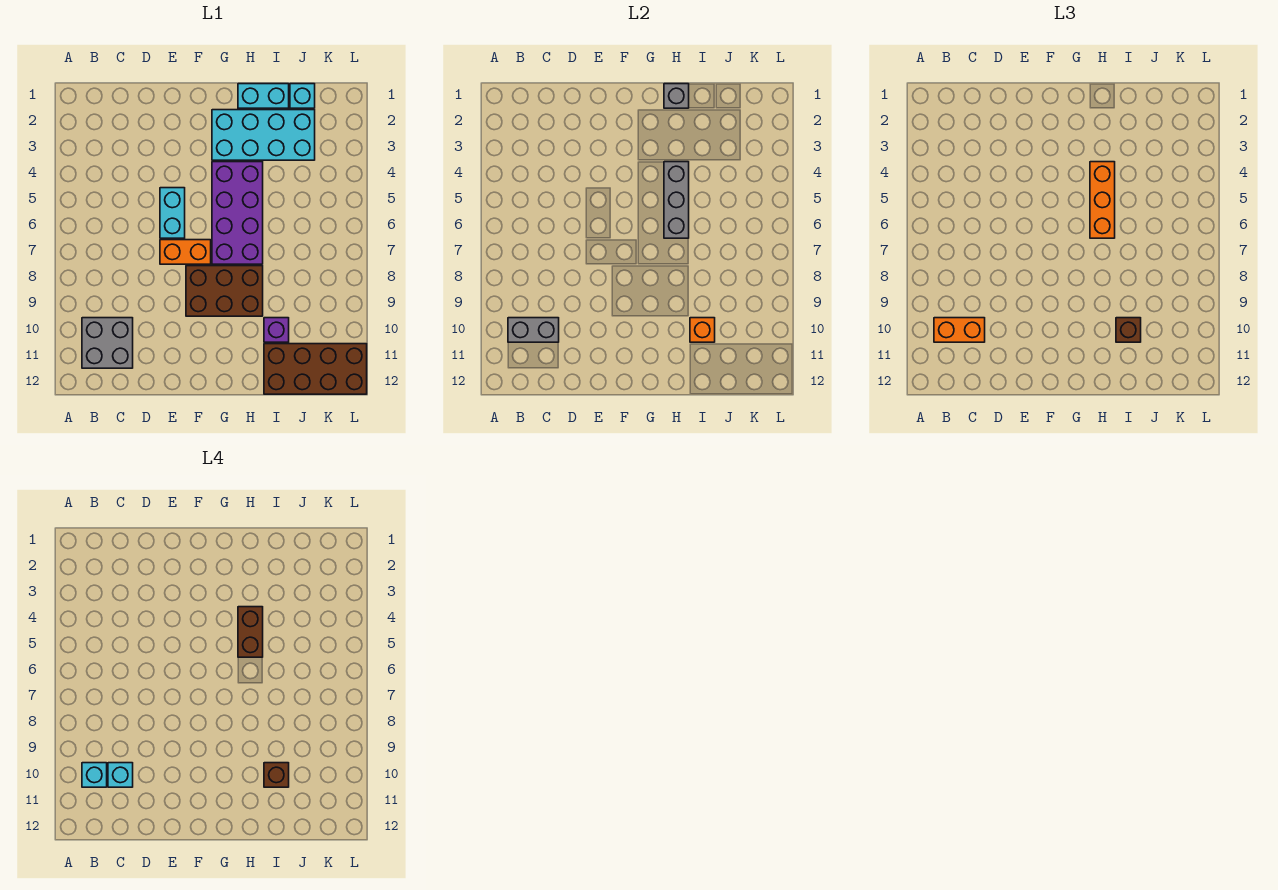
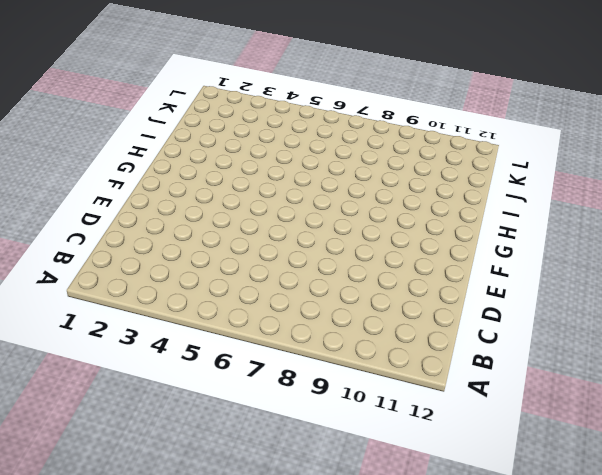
none -> grey 2x2 brick [82,318,133,368]
none -> cyan 1x2 brick [160,188,185,238]
none -> orange 1x2 brick [160,240,211,264]

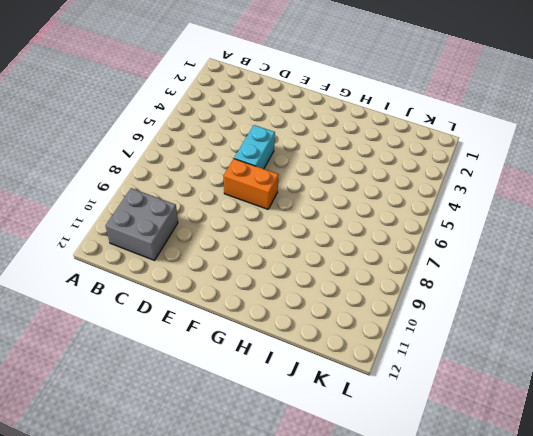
none -> brown 2x3 brick [186,266,263,316]
none -> cyan 2x4 brick [212,110,315,160]
none -> purple 2x4 brick [212,162,263,264]

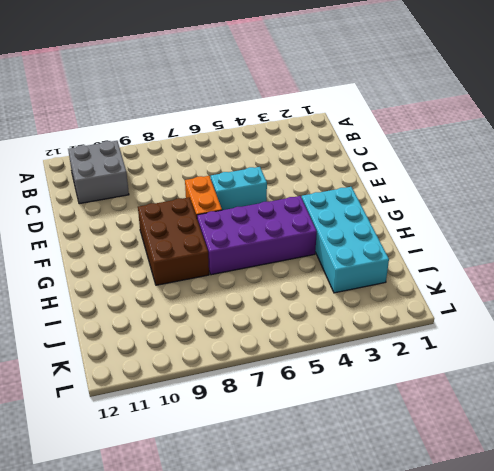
none -> cyan 1x2 brick [238,84,289,108]
none -> purple 1x1 brick [264,318,289,342]
none -> brown 2x4 brick [264,344,367,394]

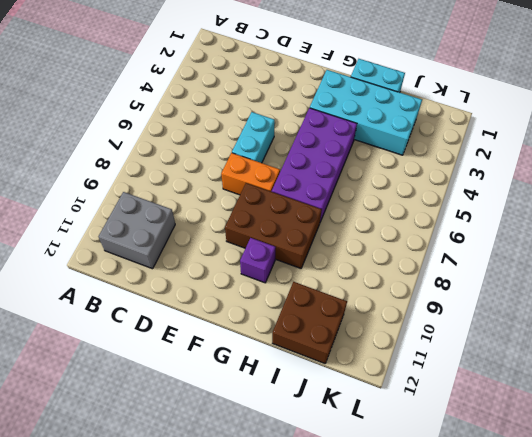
purple 1x1 brick [240,238,276,283] -> purple 1x1 brick moved to [264,318,289,342]
brown 2x2 brick [272,282,347,364] -> brown 2x4 brick [264,344,367,394]
none -> cyan 1x1 brick [290,84,315,108]
none -> grey 1x2 brick [508,318,559,342]
none -> grey 1x1 brick [664,84,689,108]

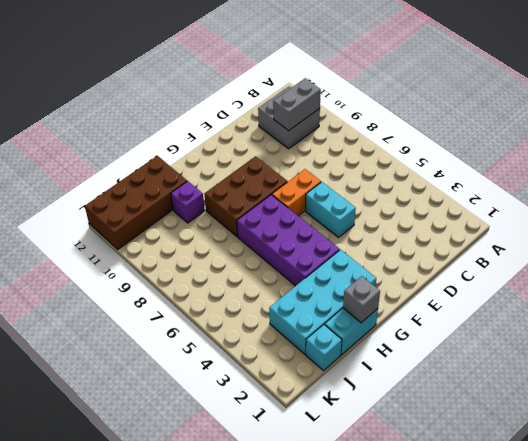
none -> grey 1x3 brick [664,162,689,238]
none -> orange 1x1 brick [690,318,715,342]
none -> orange 1x2 brick [934,318,985,342]

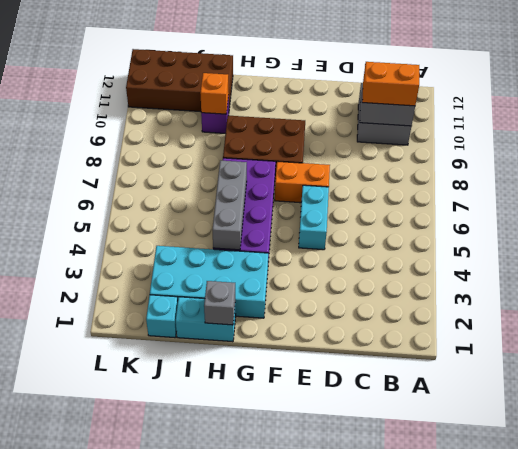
none -> orange 1x3 brick [1090,162,1115,238]
none -> brown 1x1 brick [1116,318,1141,342]
none -> cyan 1x1 brick [82,763,107,787]

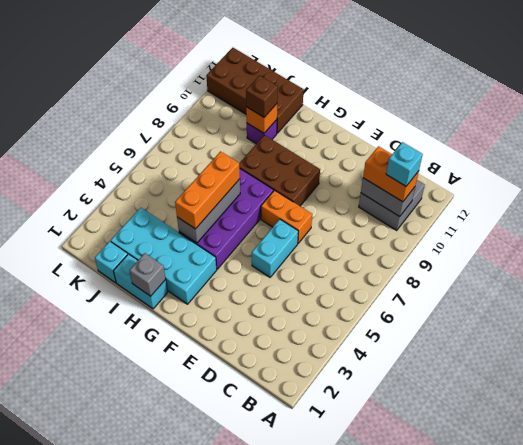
none -> cyan 1x1 brick [108,763,133,787]
none -> brown 1x2 brick [238,607,263,657]
none -> brown 1x1 brick [264,763,289,787]

